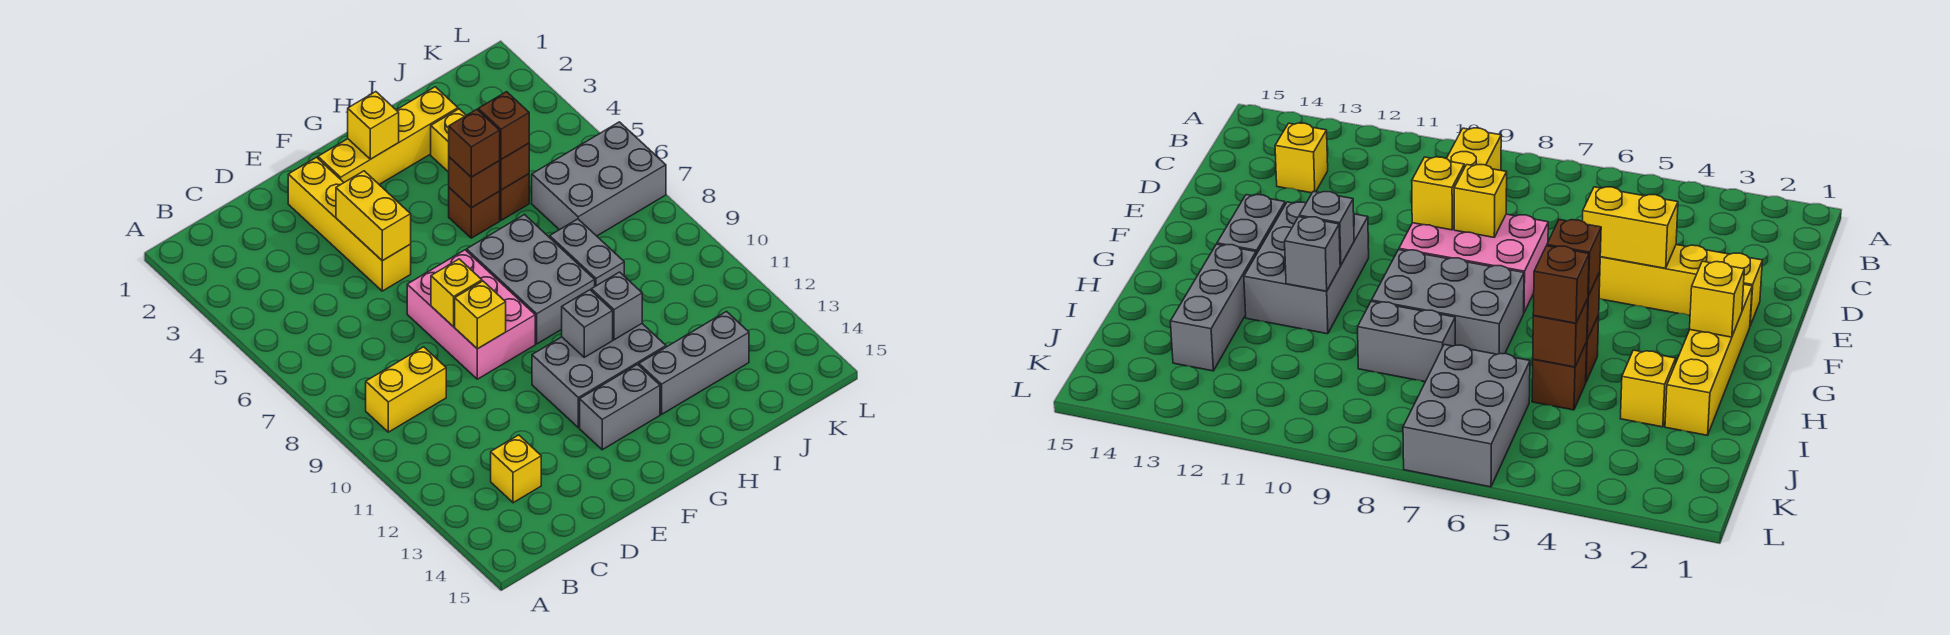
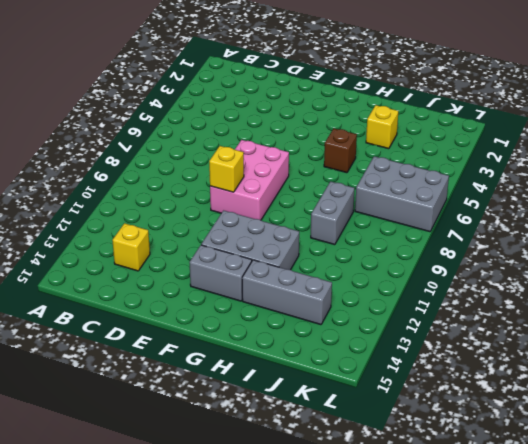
none -> yellow 1x2 brick [366,347,446,432]
none -> yellow 1x4 brick [288,157,411,291]
none -> yellow 1x4 brick [318,87,458,185]

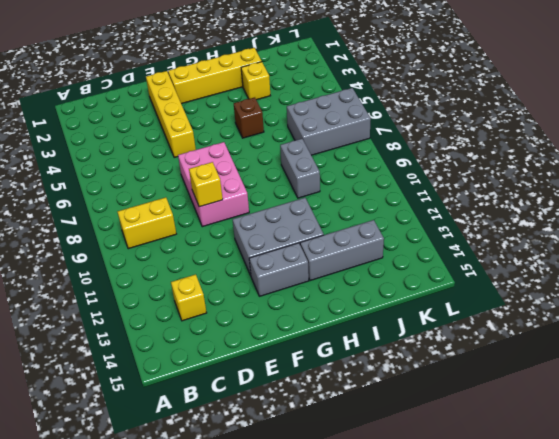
none -> grey 2x3 brick [467,215,595,344]
none -> brown 1x1 brick [499,174,529,220]
none -> yellow 1x2 brick [336,171,411,261]

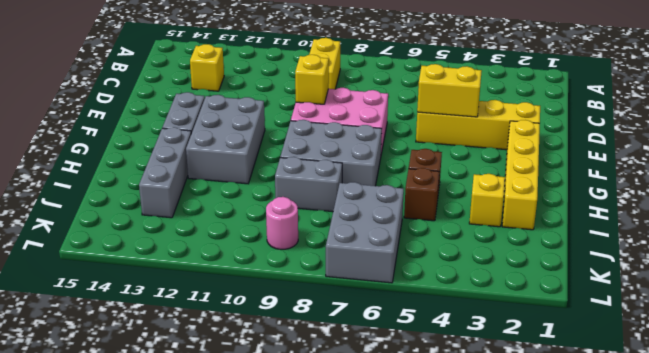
pink 1x1 round brick [266,197,298,249] -> none
none -> yellow 1x1 brick [431,259,482,327]
none -> yellow 1x1 brick [348,92,399,159]
none -> grey 1x1 brick [562,290,613,357]

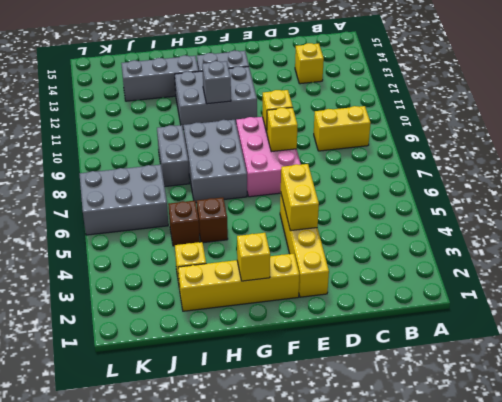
none -> brown 1x1 brick [449,157,500,208]
none -> grey 1x1 brick [591,272,642,340]
none -> brown 1x1 brick [499,143,529,190]

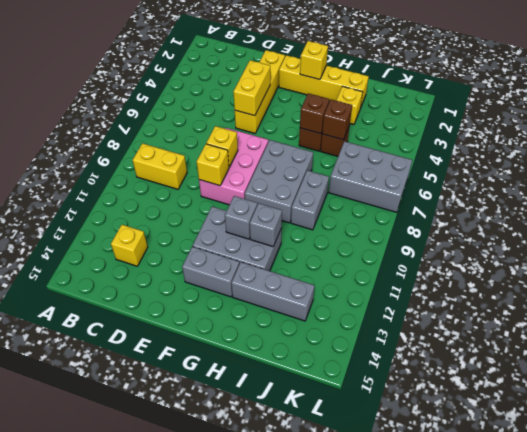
none -> brown 1x1 brick [449,109,500,177]
none -> brown 1x1 brick [478,92,529,159]

